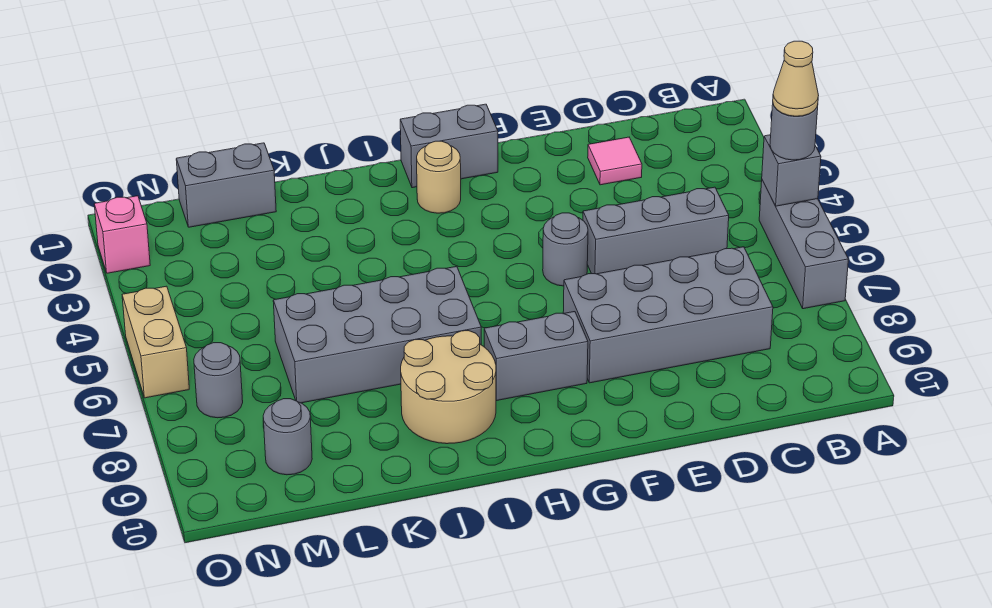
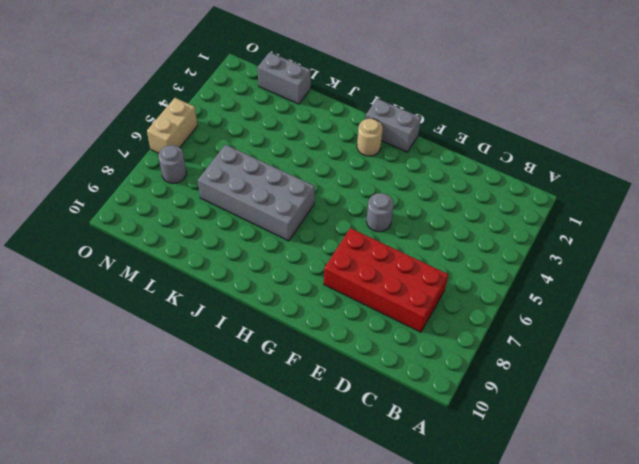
red 2x4 brick [324,228,448,332] -> grey 2x4 brick [563,247,773,383]
none -> grey 1x3 brick [759,180,848,309]
none -> grey 1x3 brick [583,187,729,274]
none -> pink 1x1 tile [588,137,642,185]

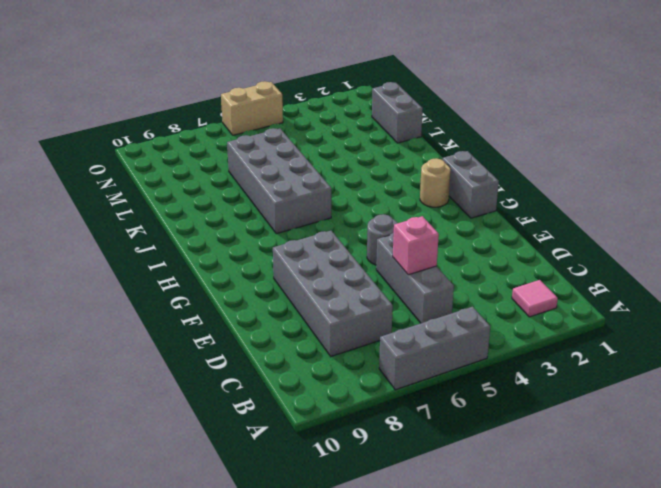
pink 1x1 tile [512,280,558,317] -> pink 1x1 tile moved to [588,137,642,185]
pink 1x1 brick [393,216,439,275] -> pink 1x1 brick moved to [94,196,150,273]
none -> grey 1x2 brick [484,312,588,400]
none -> tan 2x2 round brick [401,331,496,444]
none -> grey 1x1 round brick [263,399,312,475]

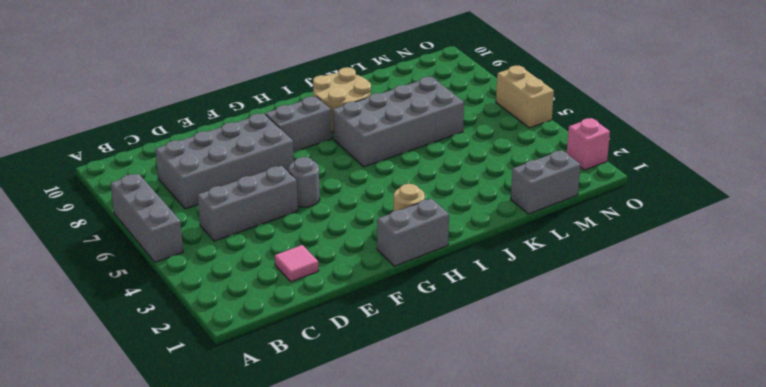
none -> grey 1x1 round brick [263,399,312,475]
none -> grey 1x1 round brick [194,343,243,418]
none -> grey 1x1 brick [762,135,821,206]

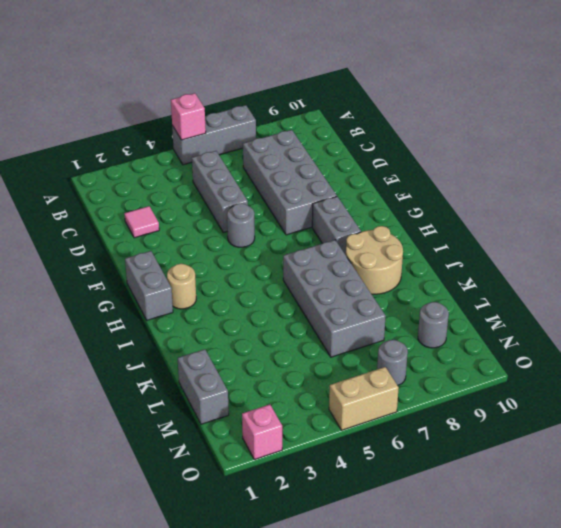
pink 1x1 brick [171,93,206,140] -> grey 1x1 brick [762,135,821,206]
none -> grey 1x1 round brick [770,105,818,160]
none -> tan 1x1 cone [773,41,819,116]

